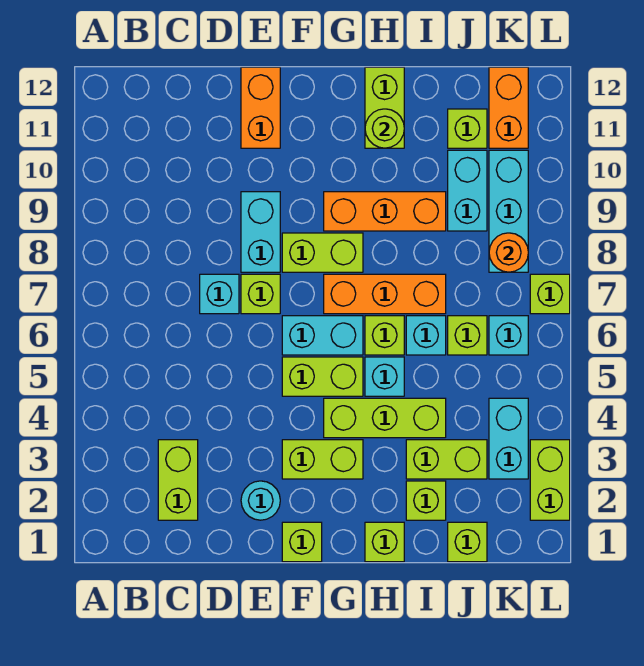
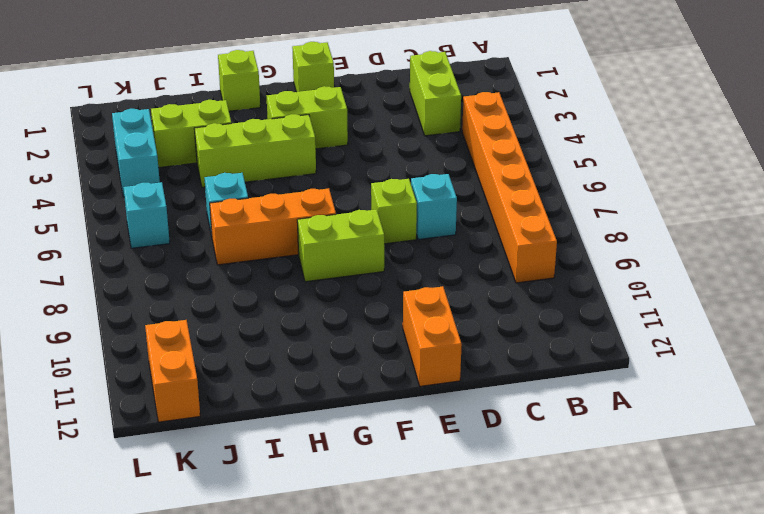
orange 1x6 brick [462,92,557,283] -> none
none -> cyan 1x1 round brick [241,481,280,520]
none -> cyan 1x2 brick [241,192,280,272]
none -> lime 1x2 brick [282,357,363,396]
none -> cyan 1x2 brick [282,316,363,355]

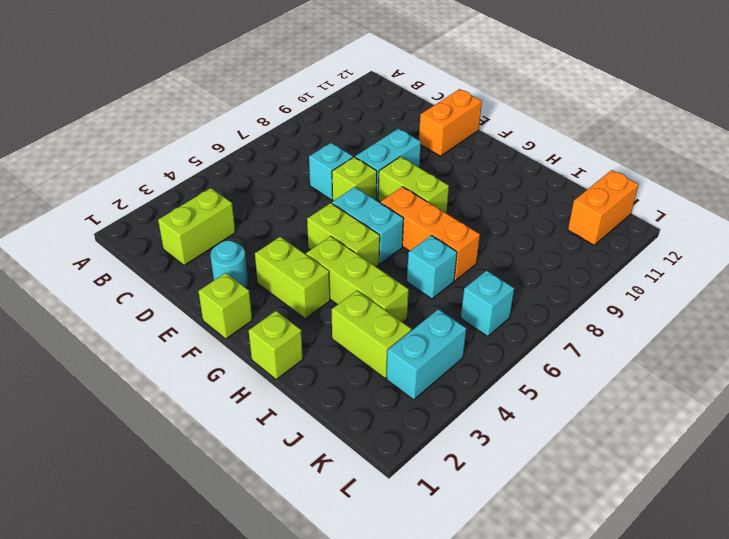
none -> orange 1x3 brick [324,192,446,231]
none -> cyan 1x1 brick [365,357,404,396]
none -> lime 1x1 brick [365,316,404,355]
none -> lime 1x2 brick [365,67,404,148]

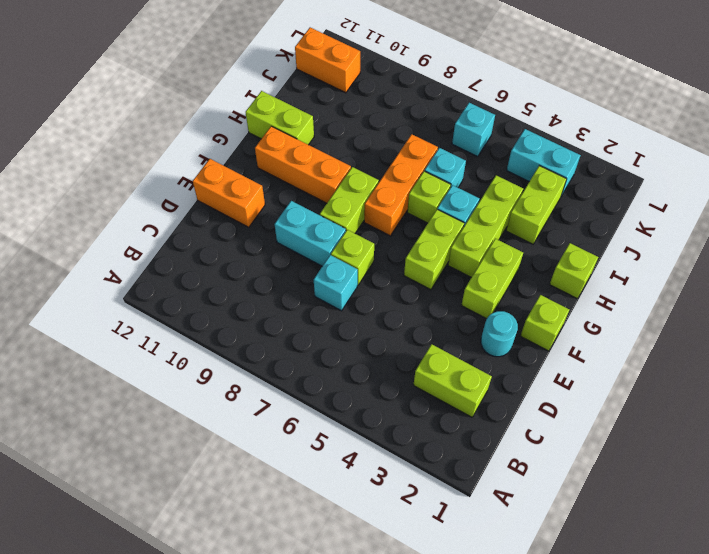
orange 1x3 brick [255,126,351,203] -> orange 1x3 brick turned to [324,192,446,231]
none -> cyan 1x2 brick [282,316,363,355]
none -> lime 1x1 brick [406,481,446,520]
none -> lime 1x1 brick [448,522,487,562]
none -> lime 1x1 brick [448,316,487,355]

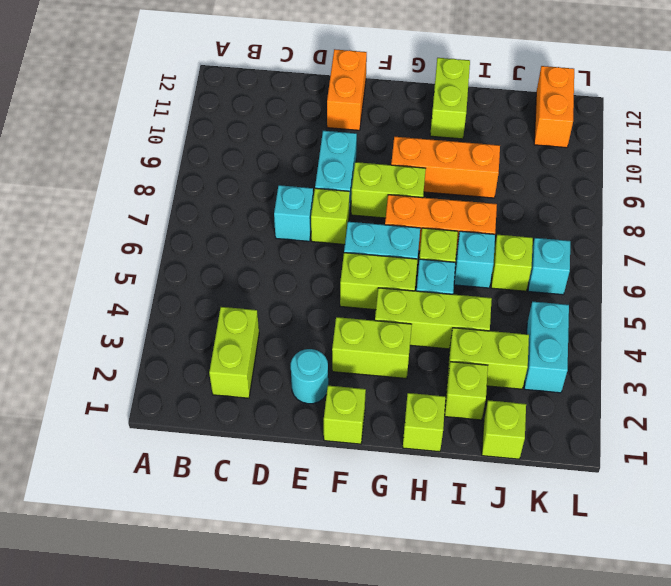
none -> cyan 1x2 brick [448,150,487,231]
none -> lime 1x1 brick [448,109,487,148]
none -> cyan 1x3 brick [489,150,528,272]
none -> lime 1x2 brick [530,440,570,520]

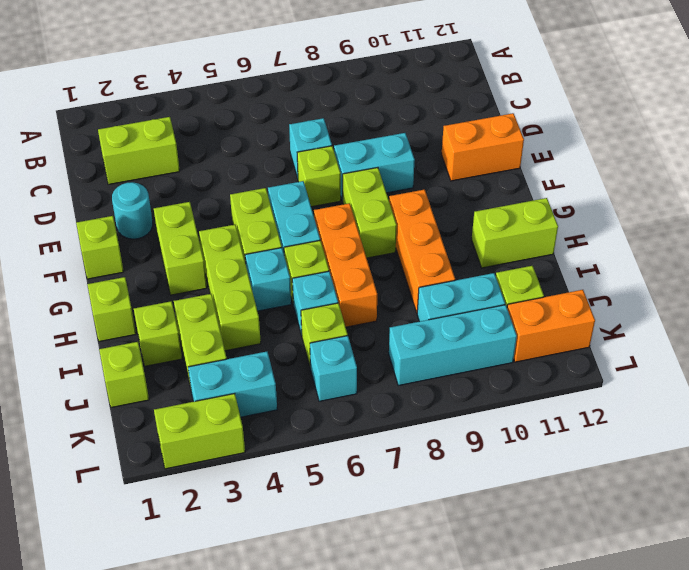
none -> lime 1x1 brick [530,274,570,314]
none -> lime 1x1 round brick [365,109,404,148]
none -> orange 1x1 round brick [489,233,528,272]

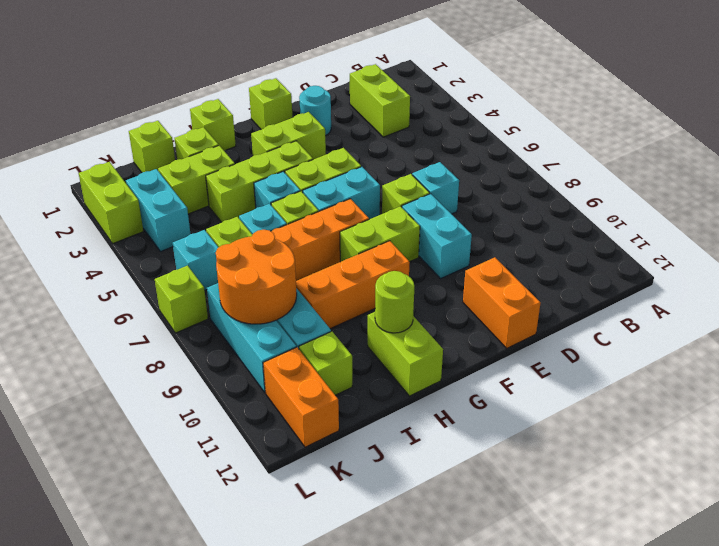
orange 2x2 round brick [216,230,297,324] -> orange 1x1 round brick [489,233,528,272]

